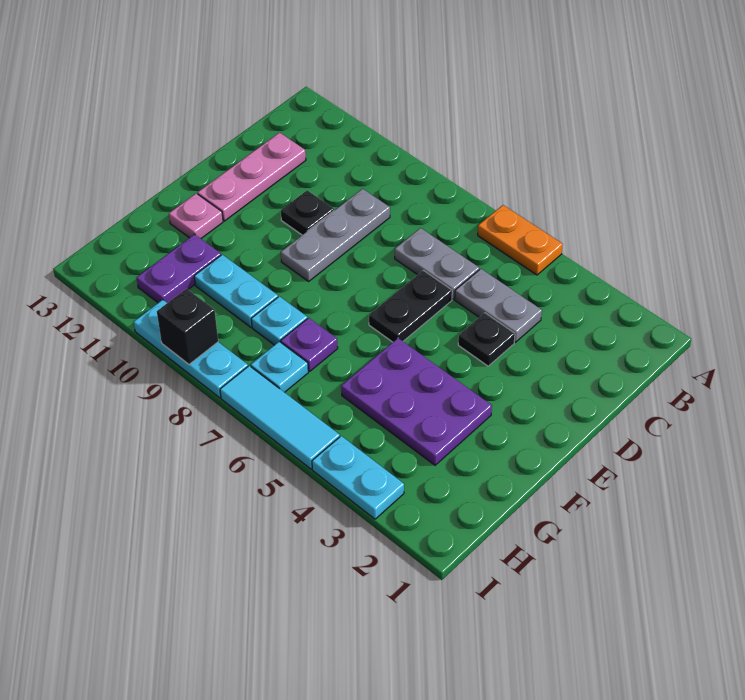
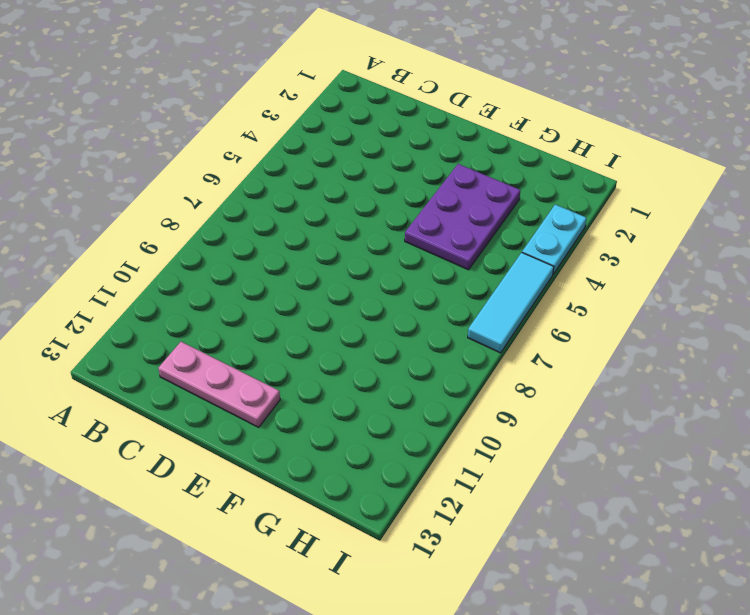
none -> orange 1x2 plate [478,205,563,275]
none -> grey 1x2 plate [455,269,542,342]
none -> grey 1x2 plate [395,228,479,299]

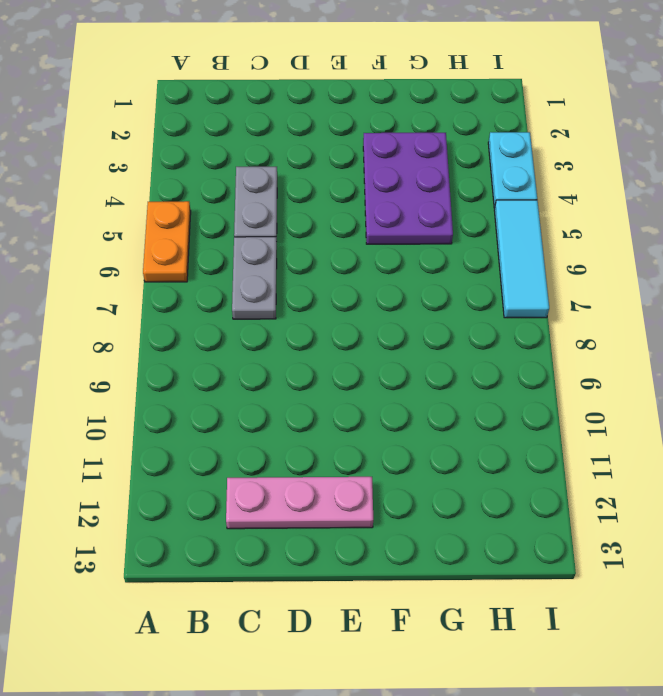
none -> grey 1x3 plate [281,189,390,281]
none -> black 1x1 plate [458,313,515,366]
none -> black 1x2 plate [369,270,452,342]

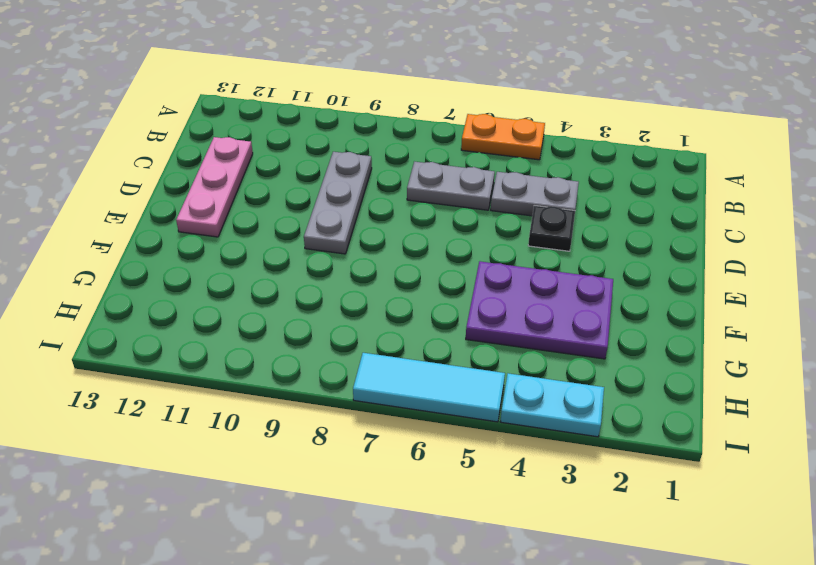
none -> black 1x2 plate [369,270,452,342]
none -> black 1x1 plate [281,190,334,235]
none -> pink 1x1 plate [169,193,223,239]

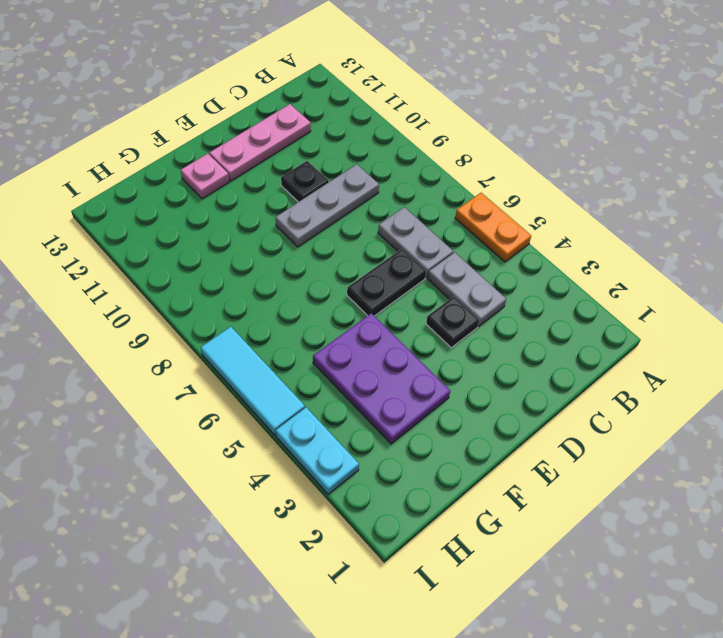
none -> purple 1x1 plate [281,318,338,371]
none -> cyan 1x1 plate [251,296,307,345]
none -> cyan 1x2 plate [194,255,278,327]

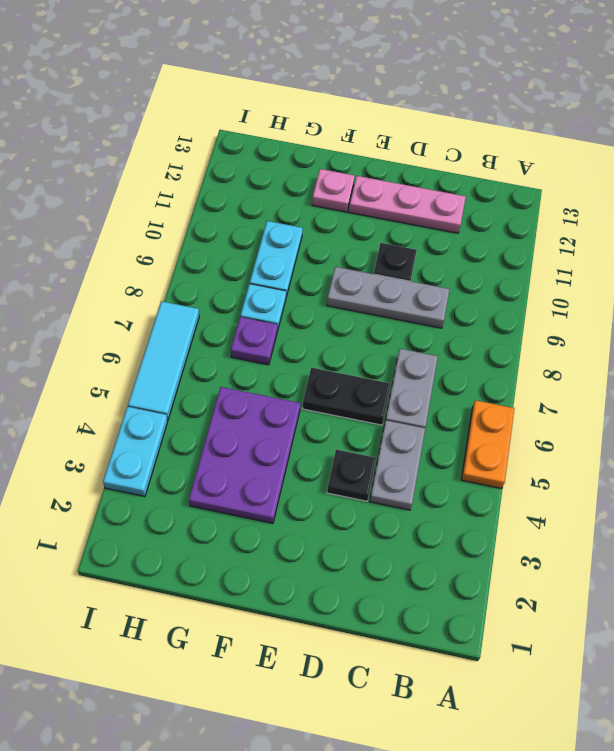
none -> purple 1x2 plate [137,234,221,303]
none -> cyan 1x1 plate [251,342,308,392]
none -> cyan 1x3 plate [134,300,248,398]

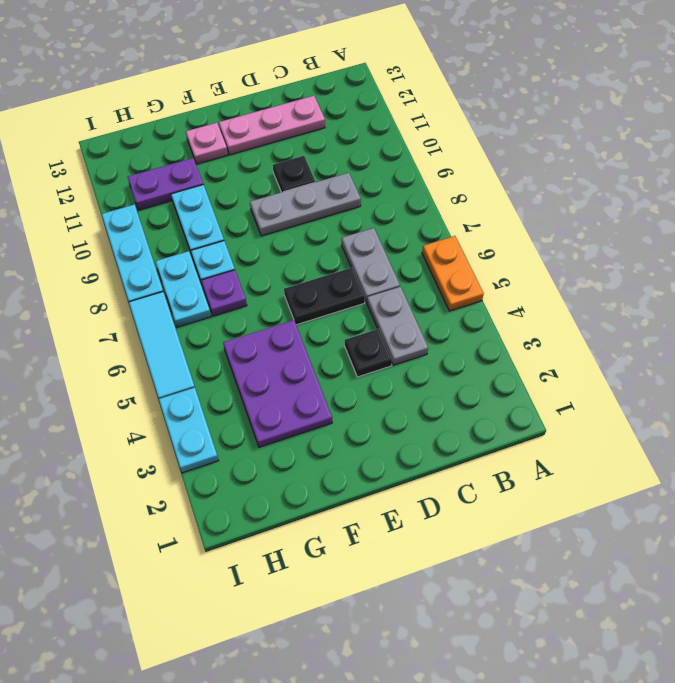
cyan 1x2 plate [155,251,211,327] -> cyan 1x1 plate [251,342,308,392]
none -> black 1x1 brick [157,289,218,364]

